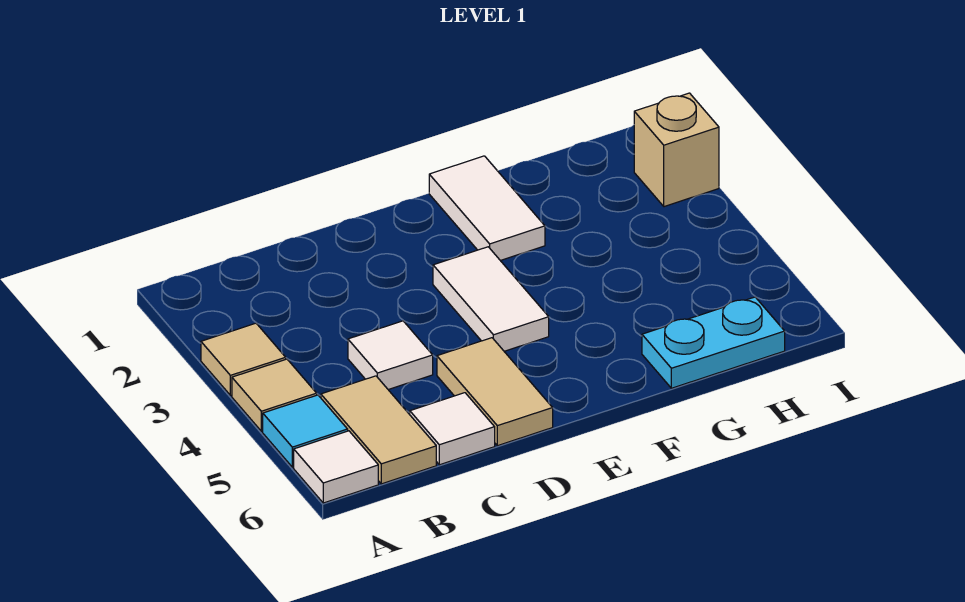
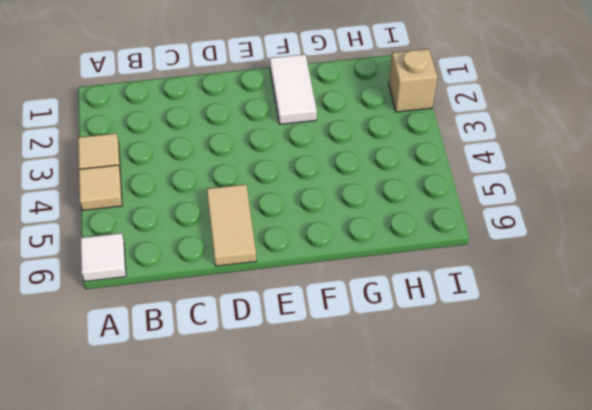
none -> cyan 1x1 tile [263,395,348,467]
none -> tan 1x2 tile [321,376,436,484]
none -> white 1x1 tile [348,321,433,390]

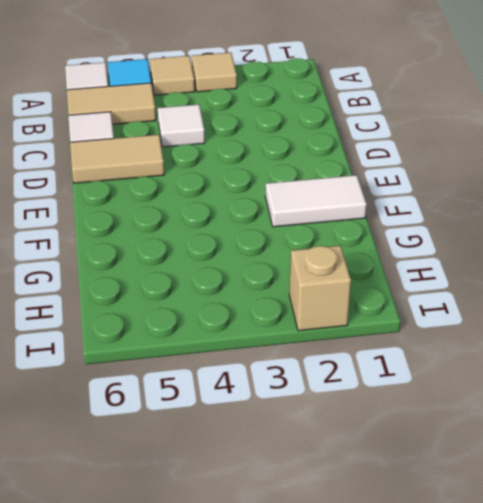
none -> white 1x2 tile [433,247,549,351]
none -> cyan 1x2 plate [642,297,785,388]

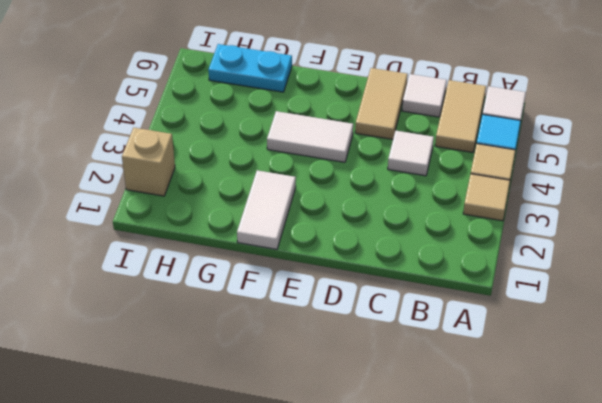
white 1x2 tile [267,111,353,162] -> white 1x2 tile turned to [433,247,549,351]

